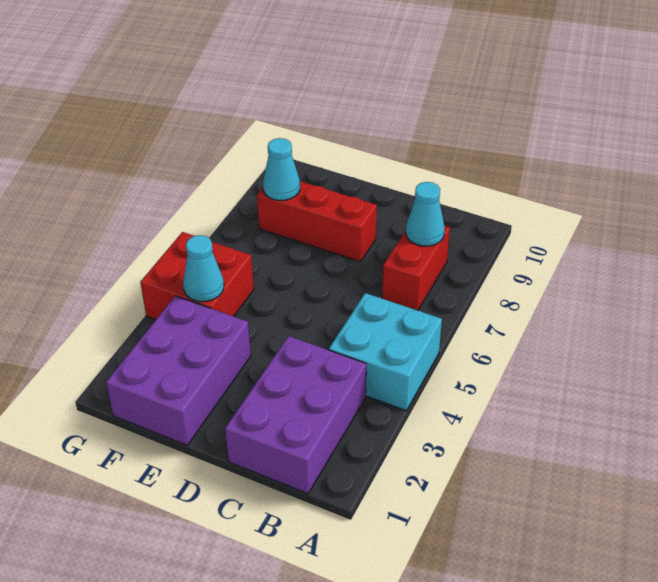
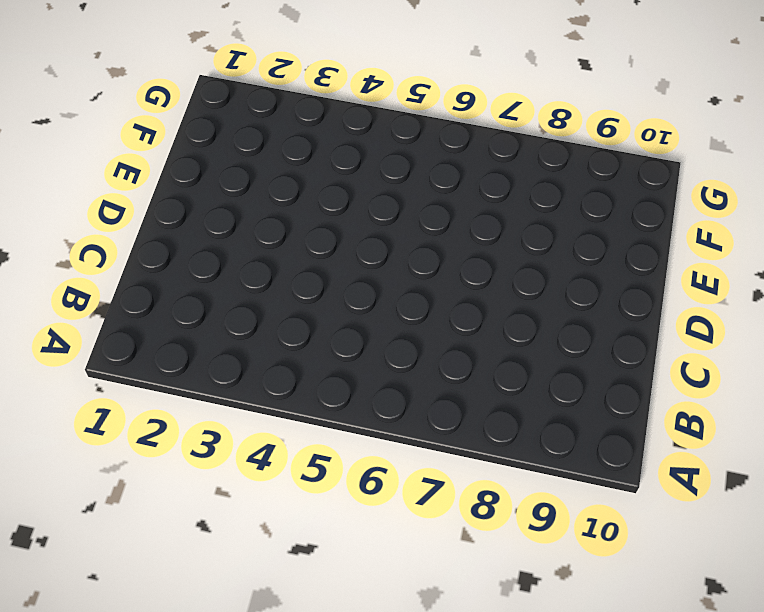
none -> cyan 2x2 brick [329,293,442,411]
none -> purple 2x3 brick [225,336,366,494]

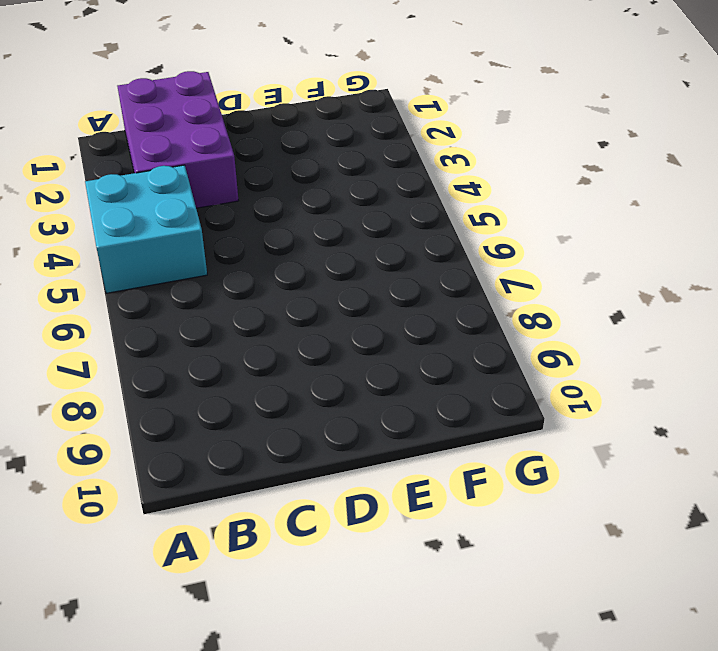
none -> red 1x2 brick [382,226,450,311]
none -> red 1x3 brick [257,181,377,262]

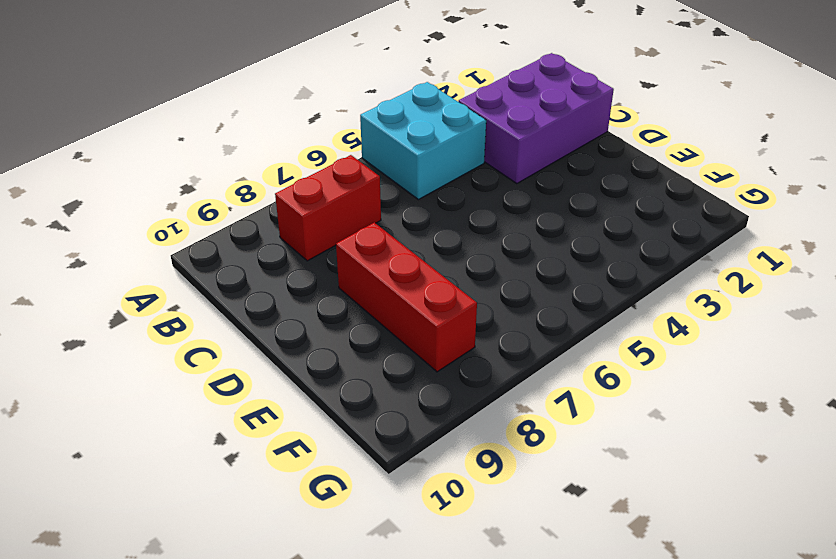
none -> purple 2x3 brick [106,296,251,445]
none -> red 2x2 brick [140,232,254,320]

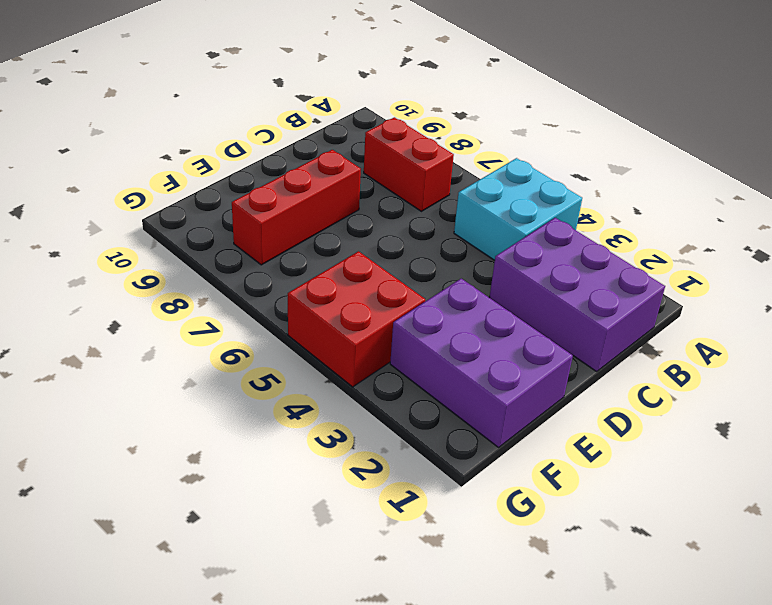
none -> cyan 1x1 cone [406,182,445,246]
none -> cyan 1x1 cone [183,235,224,302]

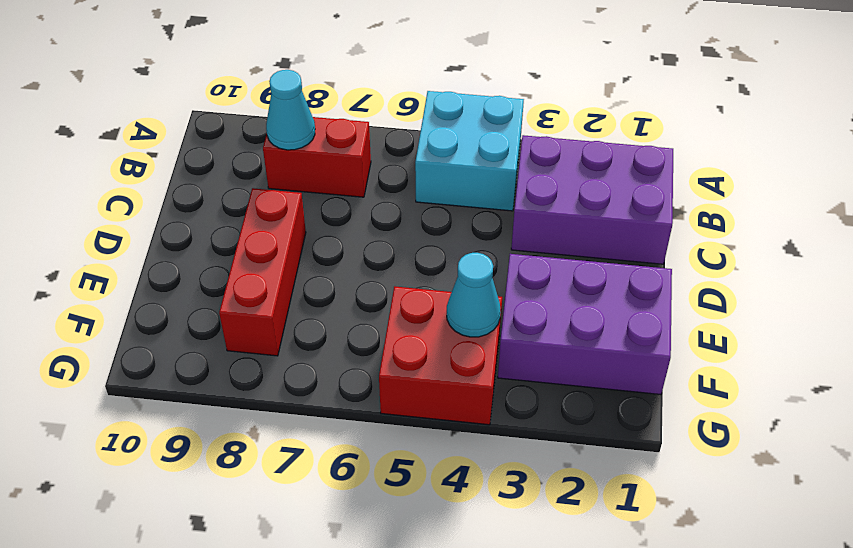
none -> cyan 1x1 cone [263,138,300,200]

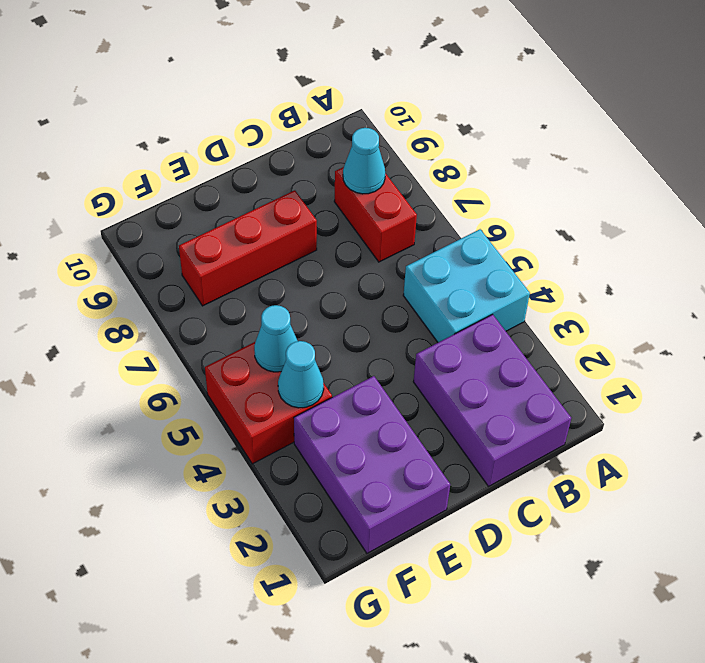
cyan 1x1 cone [254,305,297,372] -> cyan 1x1 cone moved to [263,138,300,200]

